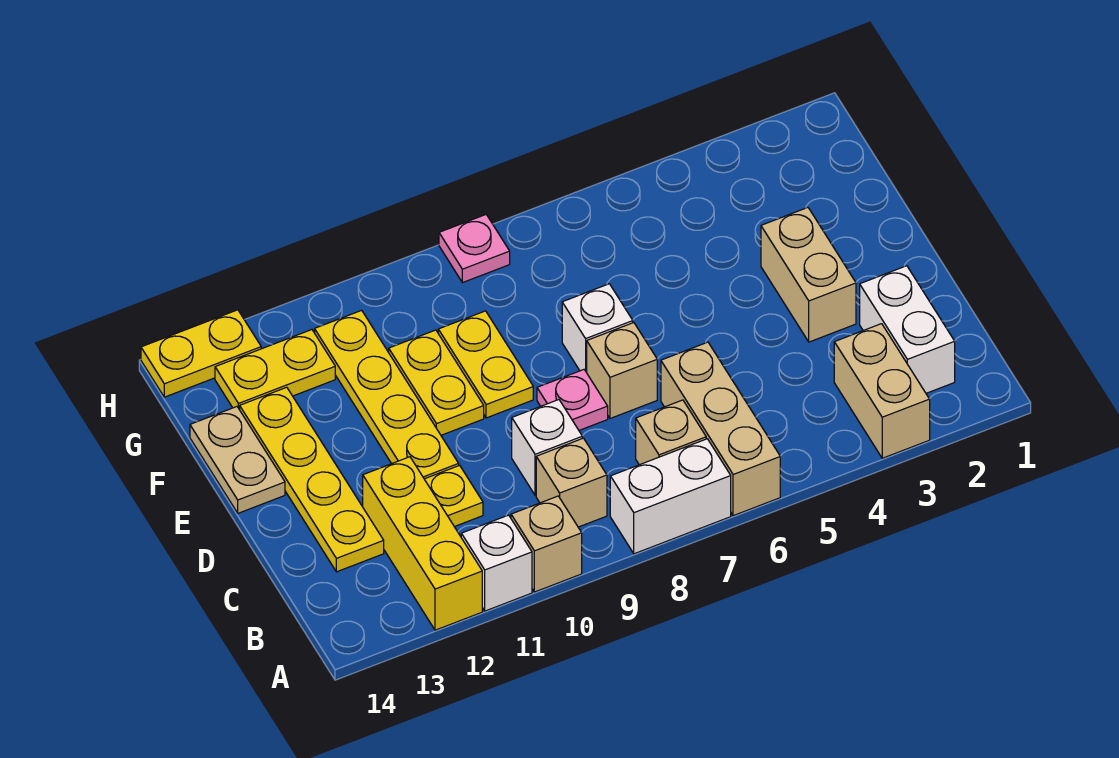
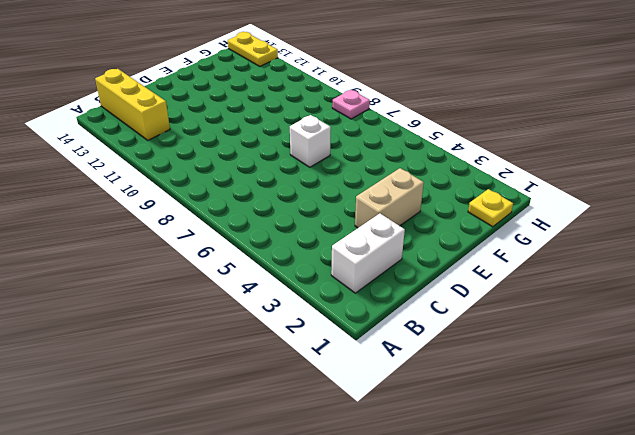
yellow 1x3 brick [95,69,170,140] -> yellow 1x3 brick turned to [363,457,482,630]
yellow 1x1 plate [468,189,513,227] -> yellow 1x1 plate moved to [425,465,483,527]
none -> tan 1x2 brick [834,324,930,458]
none -> tan 1x3 brick [661,342,780,516]
none -> white 1x2 brick [610,439,731,554]

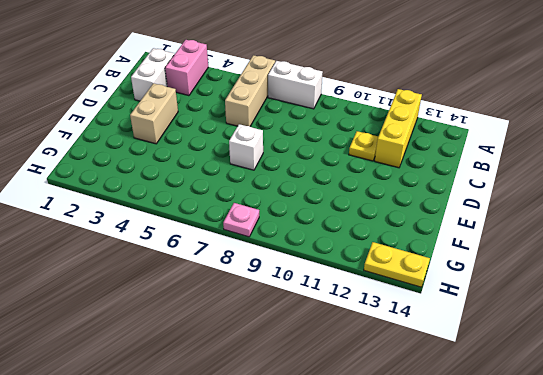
pink 1x2 brick [165,40,208,96] -> tan 1x2 brick [834,324,930,458]
none -> tan 1x1 brick [511,496,582,592]
none -> white 1x1 brick [461,515,532,611]
none -> tan 1x1 brick [636,400,706,465]

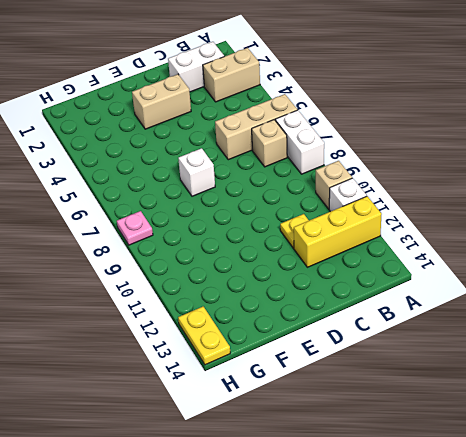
none -> tan 1x1 brick [536,438,607,527]
none -> white 1x1 brick [512,400,582,495]
none -> yellow 1x4 plate [240,387,384,572]

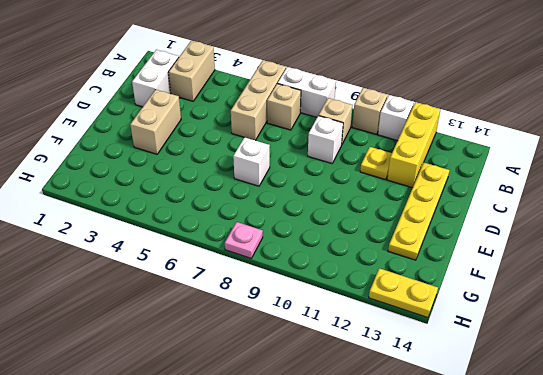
none -> tan 1x1 brick [587,323,657,418]
none -> pink 1x1 plate [537,370,608,430]
none -> yellow 1x4 plate [315,310,459,479]

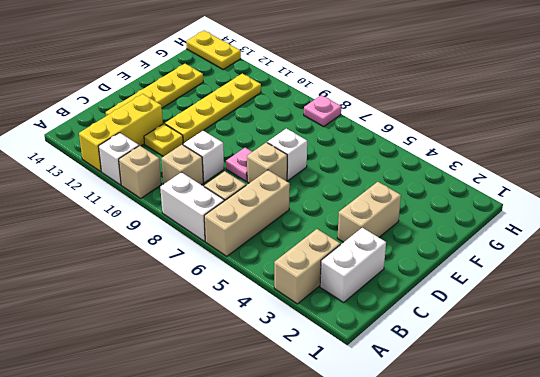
none -> yellow 1x2 plate [438,311,533,418]
none -> yellow 1x2 plate [389,330,484,435]
none -> tan 1x2 plate [190,407,285,513]

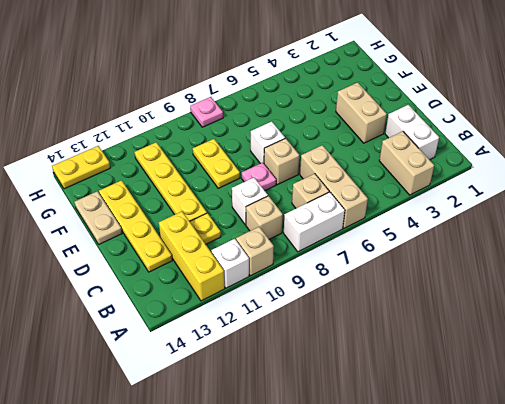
none -> yellow 1x2 plate [389,330,484,435]
none -> yellow 1x2 plate [215,330,335,410]

